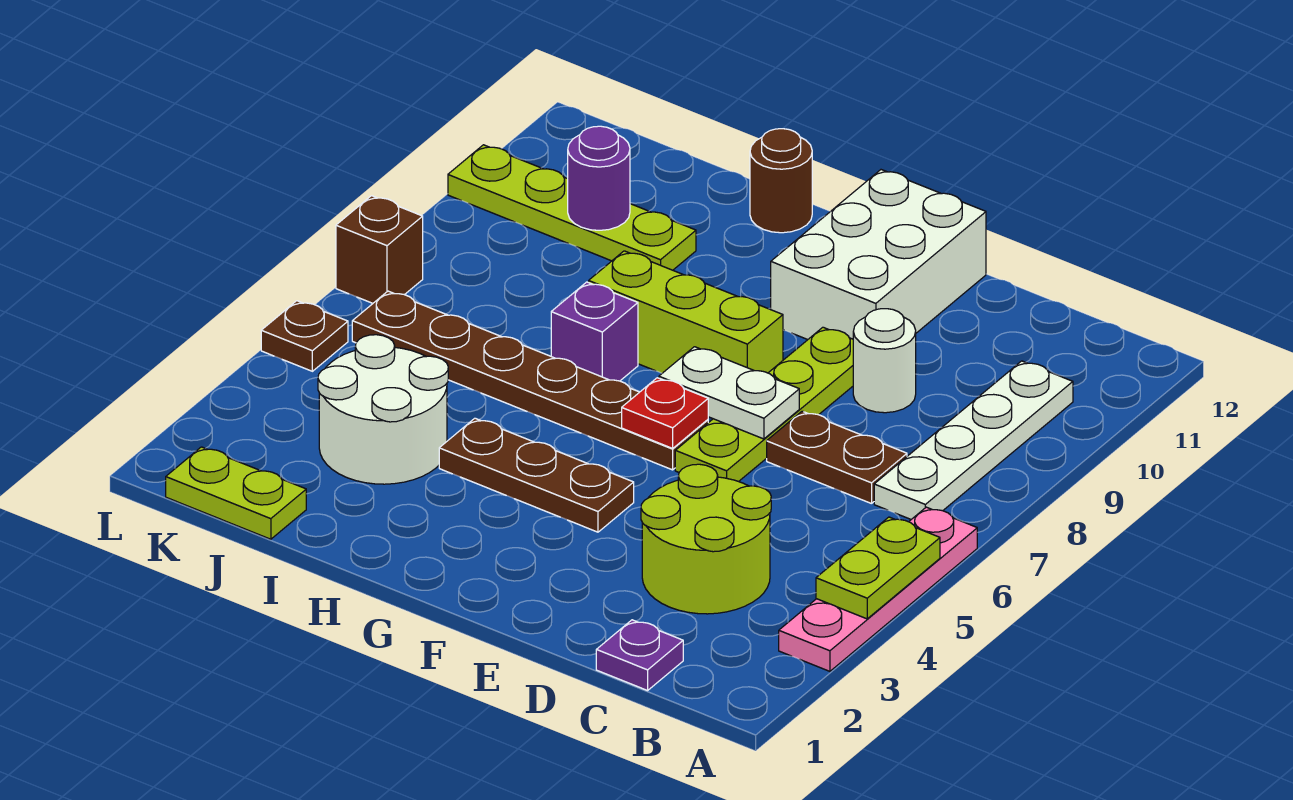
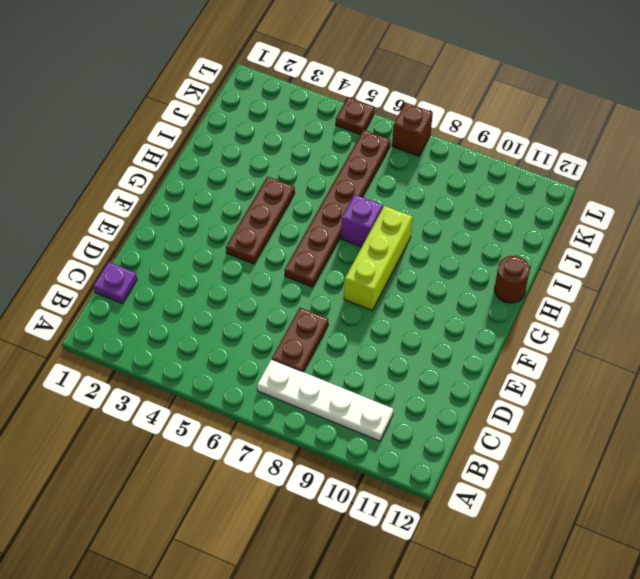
none -> pink 1x4 plate [779,507,977,671]
none -> lime 2x2 round brick [641,464,771,614]
none -> white 1x1 round brick [853,309,916,413]

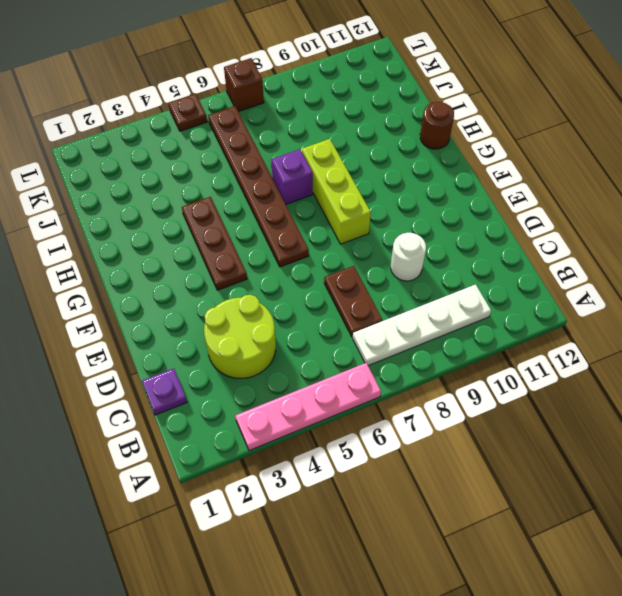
none -> lime 1x4 plate [675,327,853,482]
none -> white 2x3 brick [771,170,986,340]
none -> white 2x2 round brick [318,335,448,484]

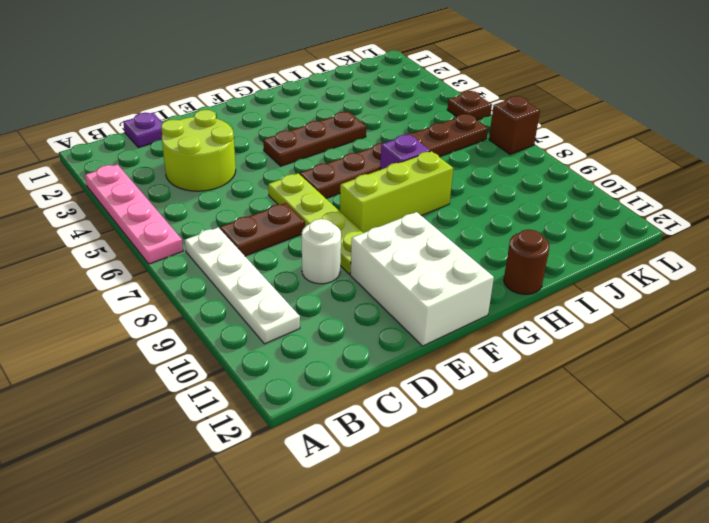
none -> white 2x2 round brick [318,335,448,484]
none -> lime 1x4 plate [448,145,696,270]
none -> lime 1x2 plate [166,447,306,539]

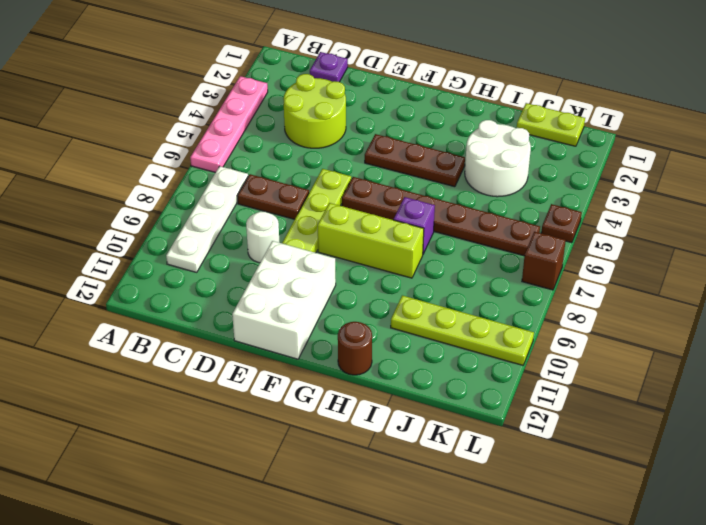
none -> lime 1x2 plate [816,517,940,619]
none -> white 1x2 plate [659,347,799,439]
none -> red 1x1 plate [622,378,708,448]

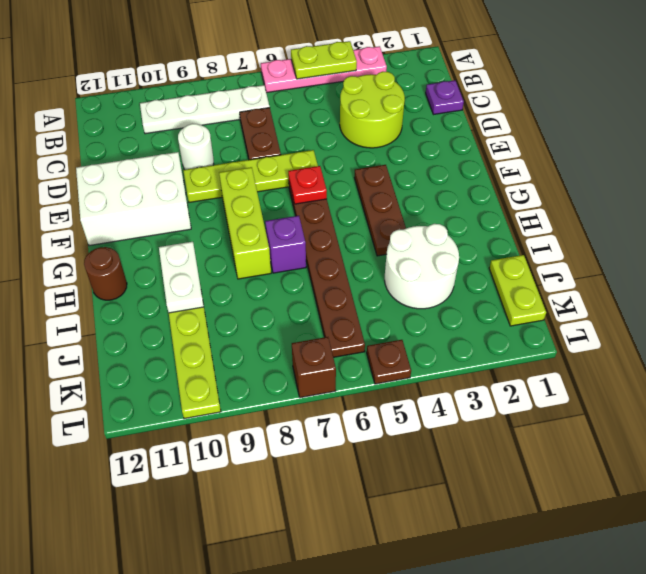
white 1x2 plate [159,242,204,313] -> white 1x2 plate moved to [659,347,799,439]
none -> purple 1x1 round brick [568,126,630,230]

